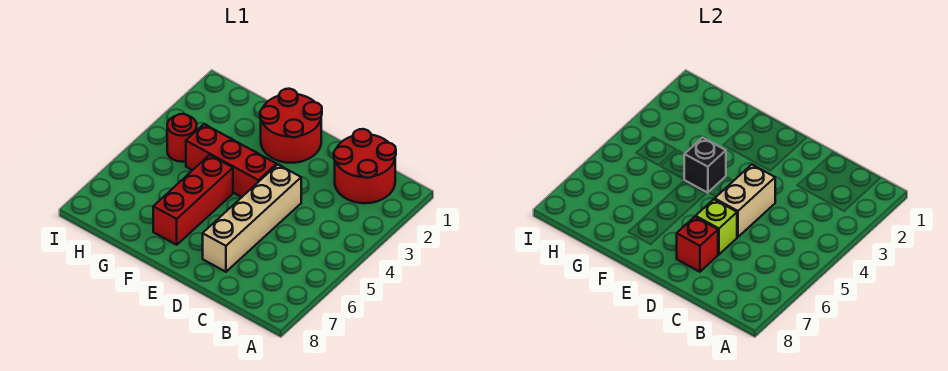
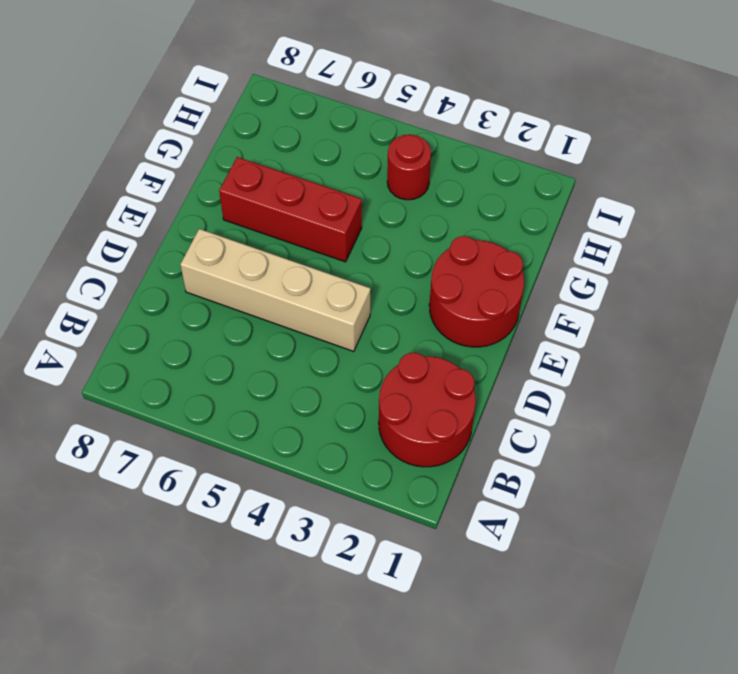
none -> red 1x3 brick [186,124,277,197]
none -> tan 1x2 brick [715,165,775,237]

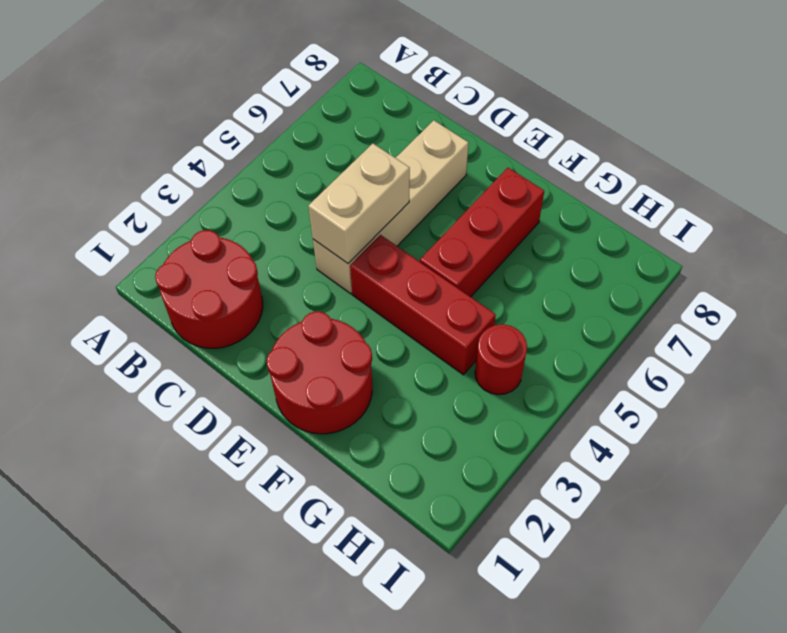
none -> lime 1x1 brick [696,199,737,254]
none -> red 1x1 brick [677,217,718,272]

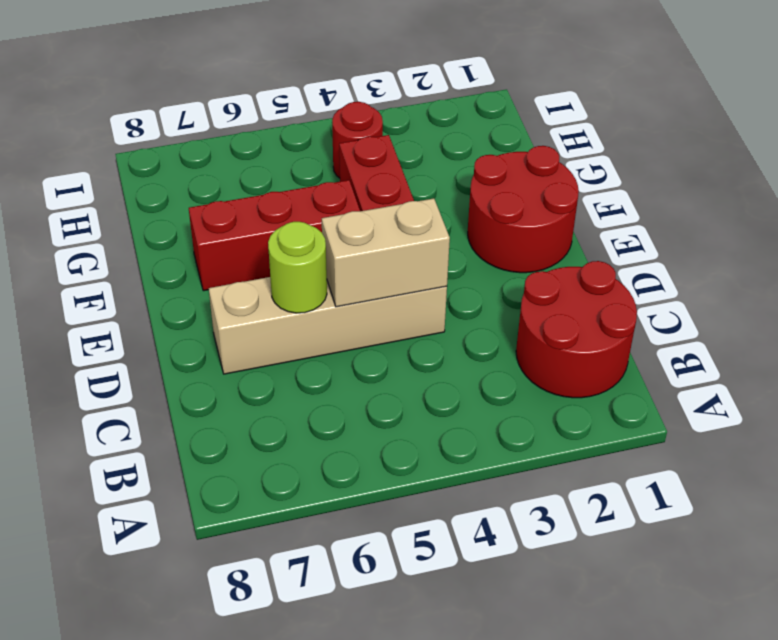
lime 1x1 round brick [268,222,327,313] -> lime 1x1 brick [696,199,737,254]
none -> red 1x1 brick [677,217,718,272]
none -> black 1x1 brick [684,138,726,193]

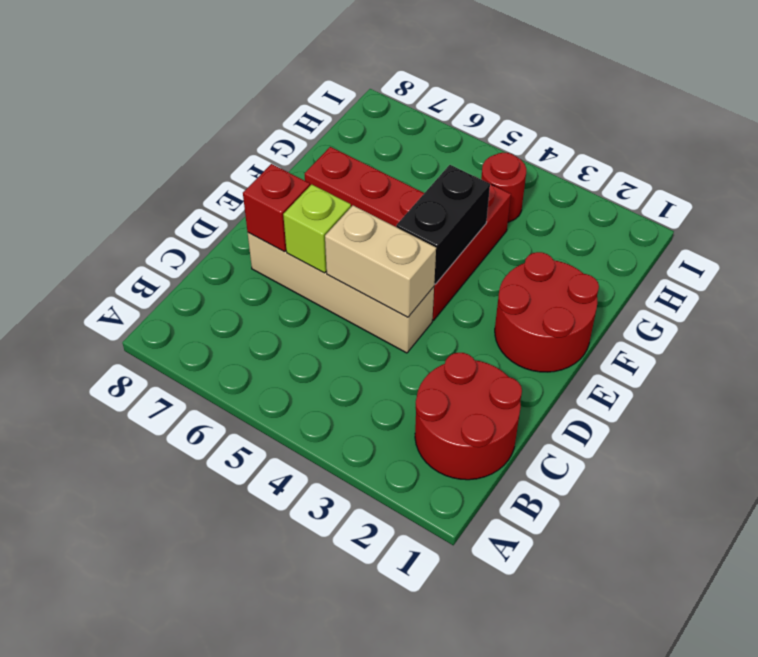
black 1x2 brick [396,165,490,284] -> black 1x1 brick [684,138,726,193]

